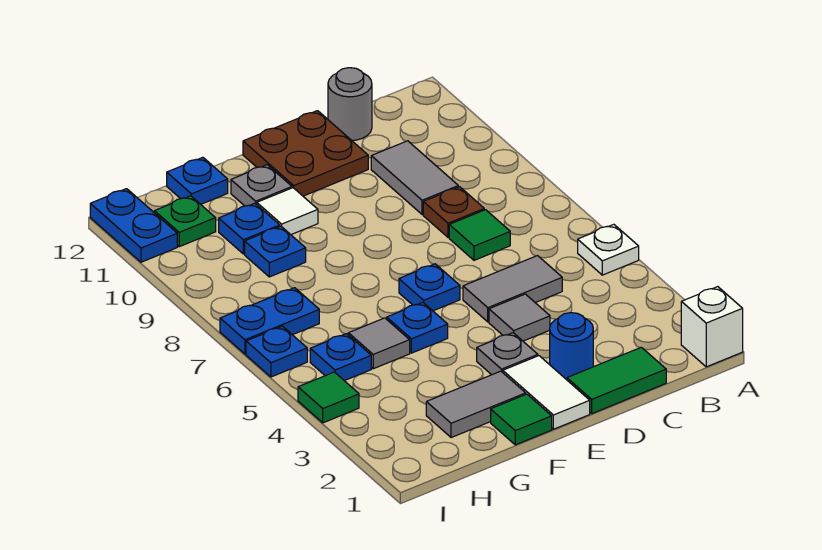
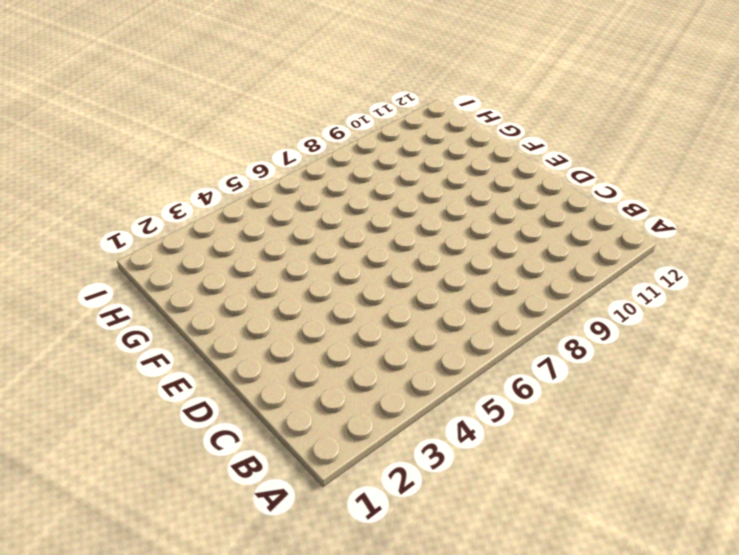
none -> white 1x1 brick [681,287,743,367]
none -> white 1x1 plate [578,224,639,275]
none -> green 1x2 tile [567,347,666,414]

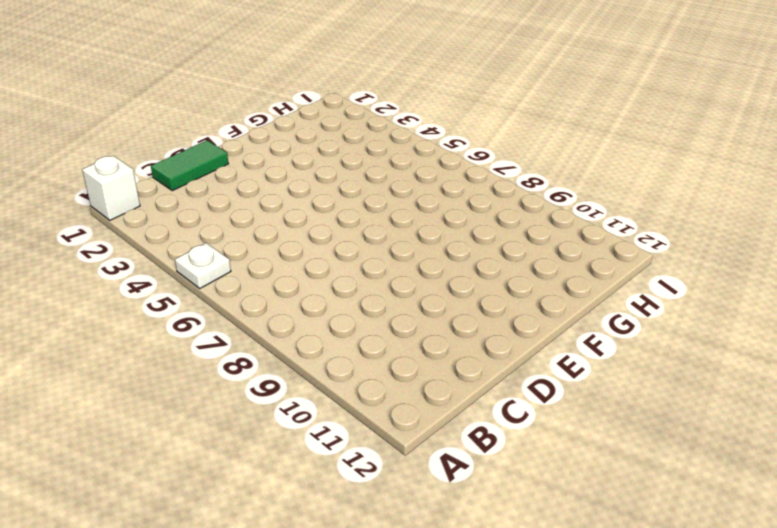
none -> grey 1x2 tile [463,256,562,322]
none -> green 1x1 tile [449,210,510,260]
none -> brown 1x1 plate [423,187,484,237]

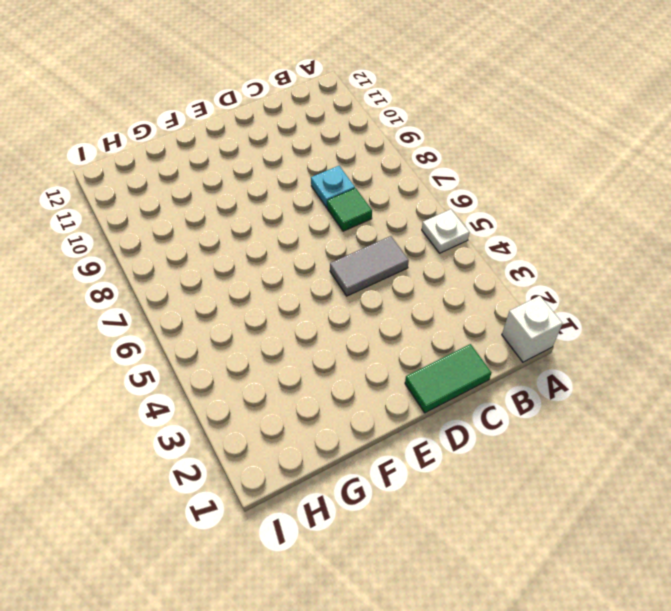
cyan 1x1 plate [311,166,355,208] -> brown 1x1 plate [423,187,484,237]
none -> grey 1x2 tile [371,141,458,215]
none -> grey 1x1 round brick [328,68,372,140]
none -> blue 1x1 round brick [550,313,593,380]

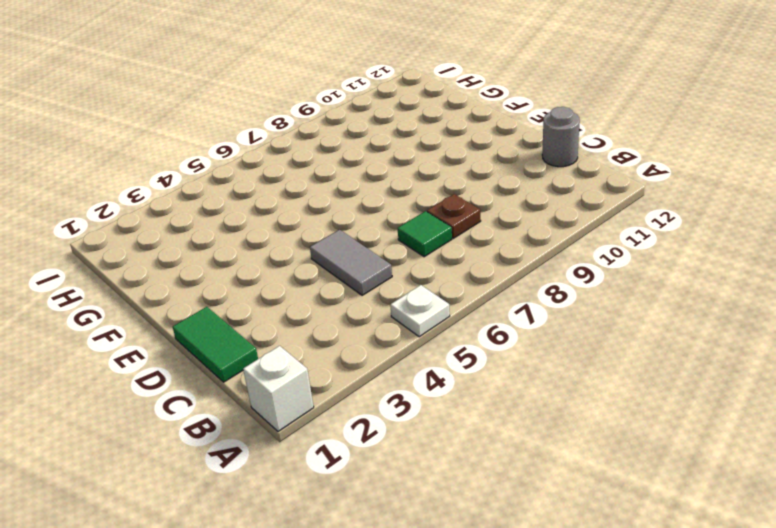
none -> grey 1x2 tile [371,141,458,215]
none -> blue 1x1 round brick [550,313,593,380]
none -> grey 1x1 tile [489,294,550,341]

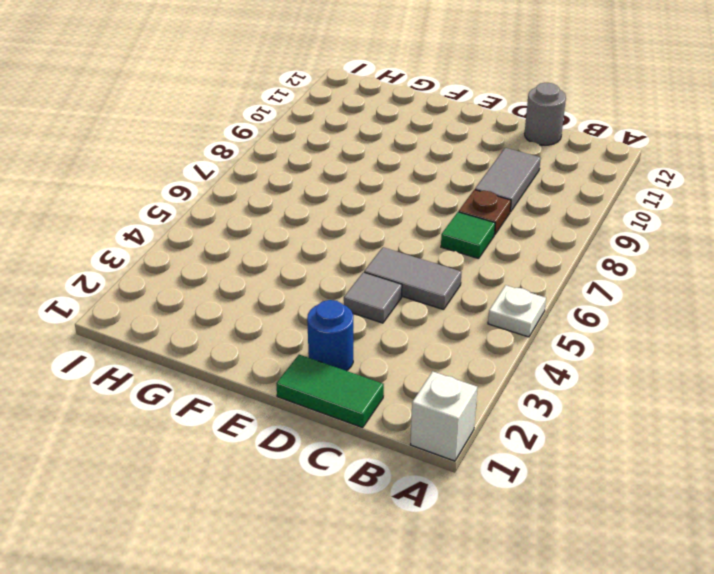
none -> brown 2x2 plate [243,111,368,196]
none -> white 1x2 tile [503,356,590,429]
none -> grey 1x1 plate [477,333,538,375]

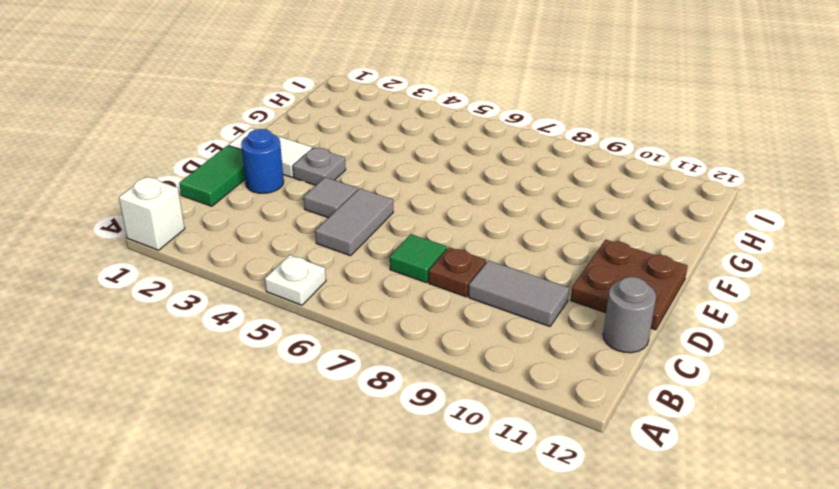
none -> blue 1x1 plate [399,264,460,311]
none -> green 1x1 tile [491,394,552,445]
none -> grey 1x2 tile [426,371,526,438]

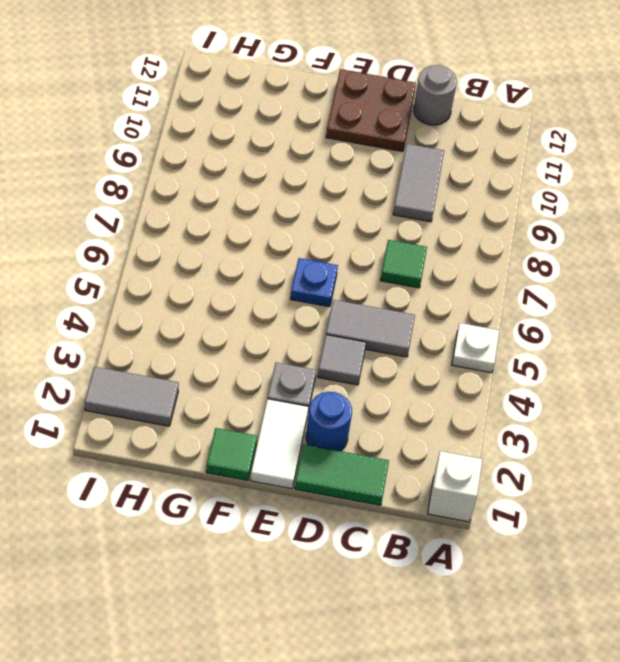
grey 1x2 tile [85,367,179,426] -> grey 1x2 tile moved to [426,371,526,438]
none -> brown 1x1 plate [423,187,484,237]
none -> blue 1x1 plate [387,302,448,353]
none -> white 1x1 tile [257,188,318,235]

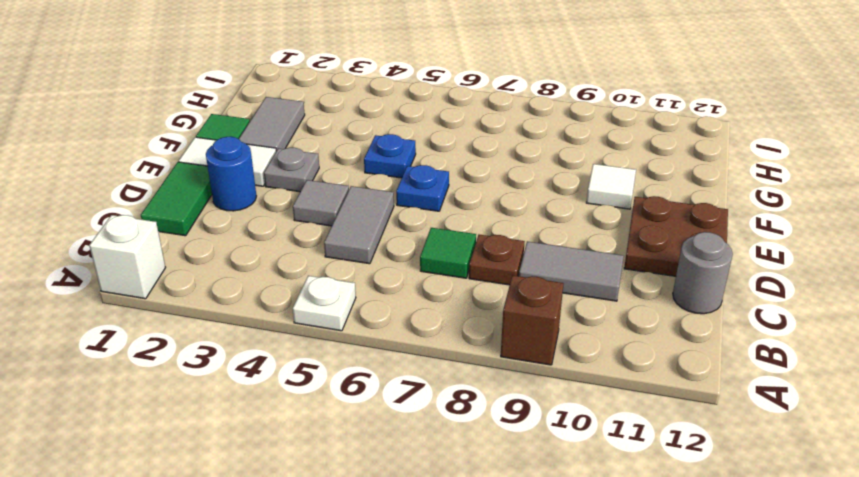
brown 1x1 brick [501,275,564,365] -> none
none -> grey 1x1 plate [231,165,292,206]
none -> grey 1x1 tile [348,318,410,369]
none -> blue 1x1 plate [245,226,306,277]

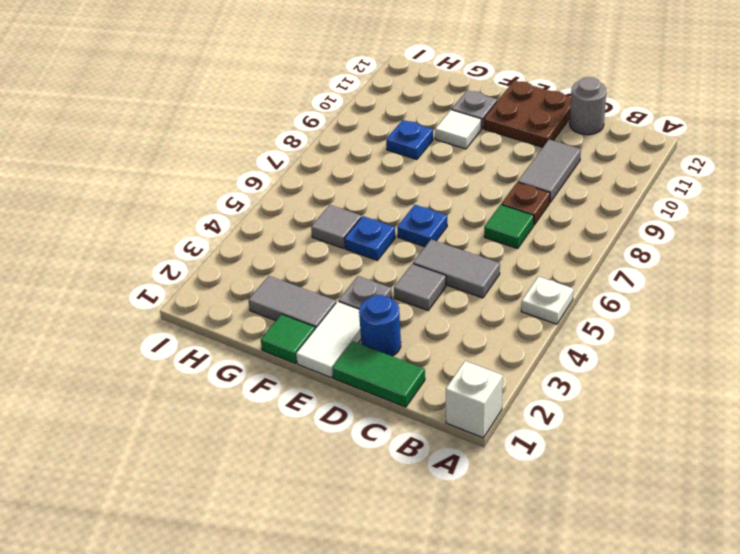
none -> blue 1x1 plate [219,203,280,254]
none -> blue 1x1 plate [167,157,228,204]
none -> blue 1x1 plate [310,334,371,381]

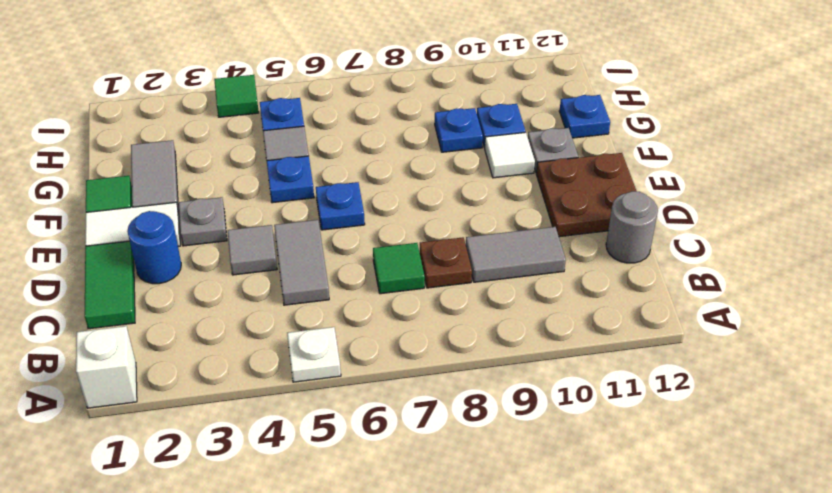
none -> blue 1x2 plate [220,288,319,354]
none -> green 1x1 plate [154,196,216,247]
none -> blue 1x1 plate [246,326,307,377]

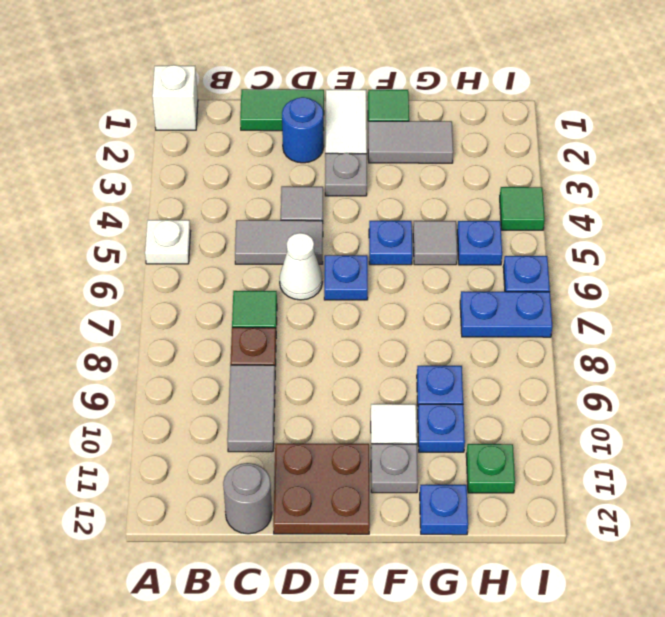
white 1x1 cone [280,233,322,300] -> none
none -> blue 1x2 plate [90,189,177,262]

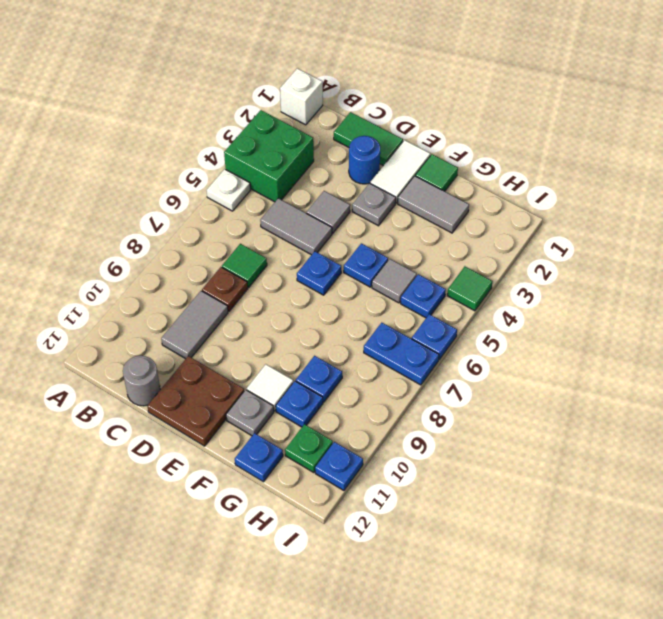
green 2x2 brick [224,110,314,202] -> none
blue 1x1 plate [315,442,363,490] -> blue 1x2 plate [90,189,177,262]

